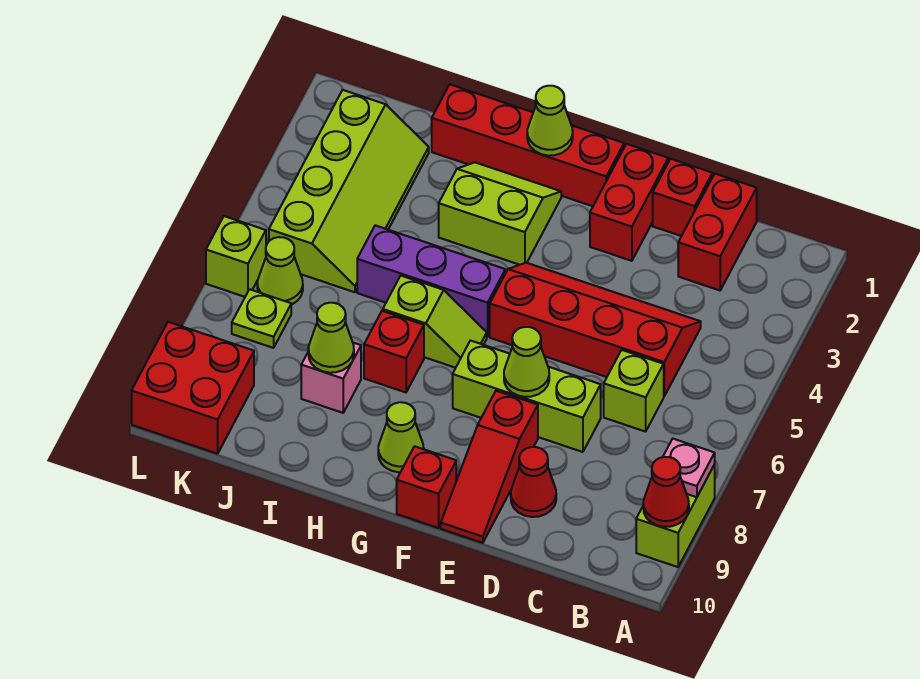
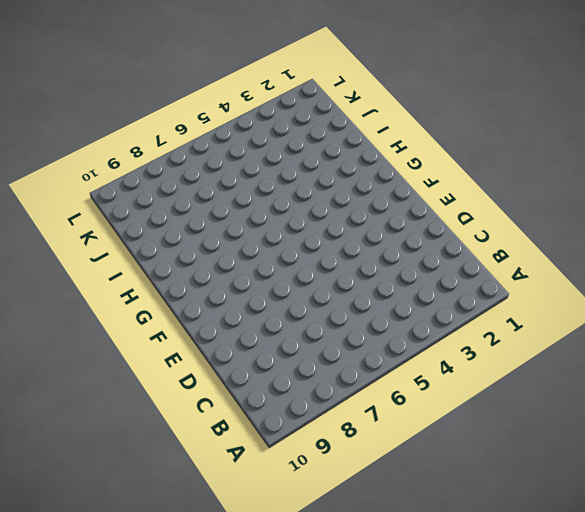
none -> lime 1x2 brick [636,465,715,567]
none -> red 1x2 brick [678,174,757,290]
none -> red 2x4 slope [490,263,701,396]

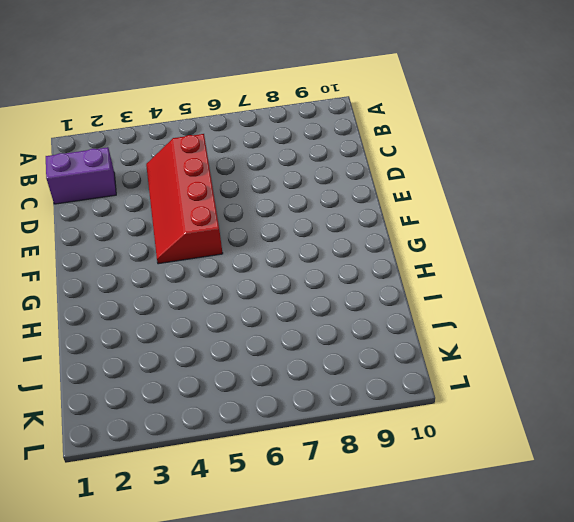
purple 1x2 brick [46,147,116,204] -> red 1x2 brick [678,174,757,290]
none -> lime 1x2 brick [636,465,715,567]
none -> lime 1x1 brick [604,350,664,432]
none -> red 1x1 brick [653,159,712,236]

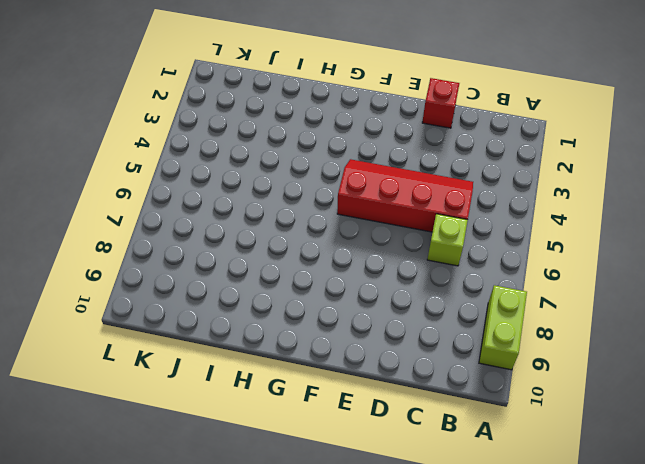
none -> red 1x2 brick [678,174,757,290]
none -> lime 1x3 brick [453,341,601,452]
none -> red 1x1 cone [511,447,556,517]

